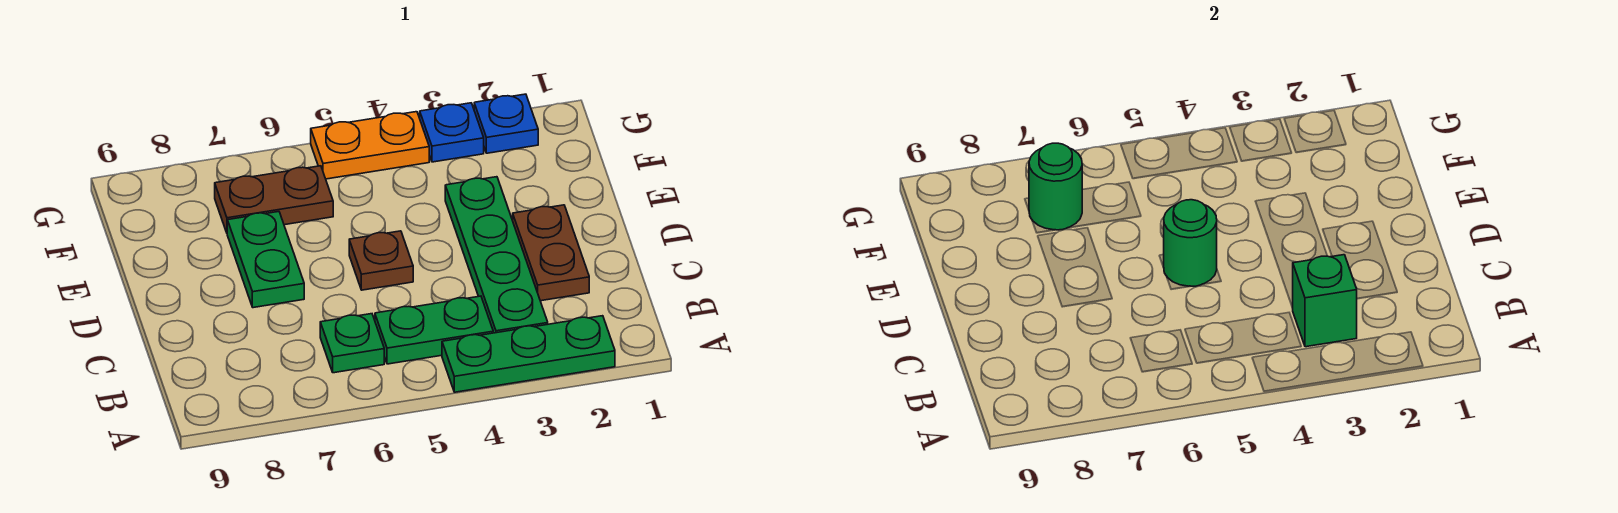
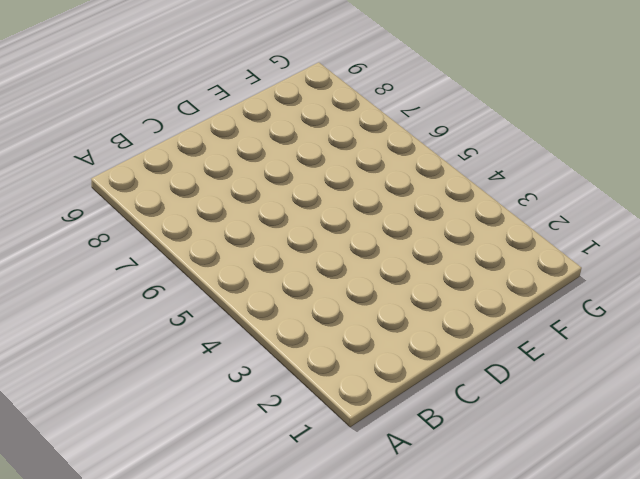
none -> green 1x3 plate [442,316,615,392]
none -> green 1x4 plate [445,177,548,333]
none -> green 1x2 plate [375,296,493,364]

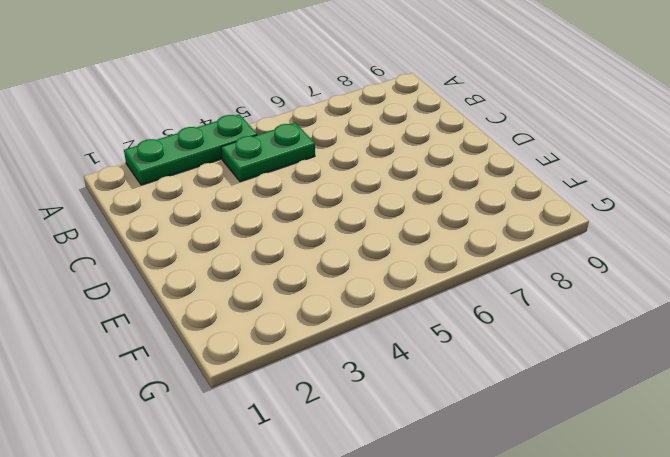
none -> green 1x4 plate [445,177,548,333]
none -> green 1x1 plate [320,314,384,373]
none -> brown 1x2 plate [513,205,589,301]

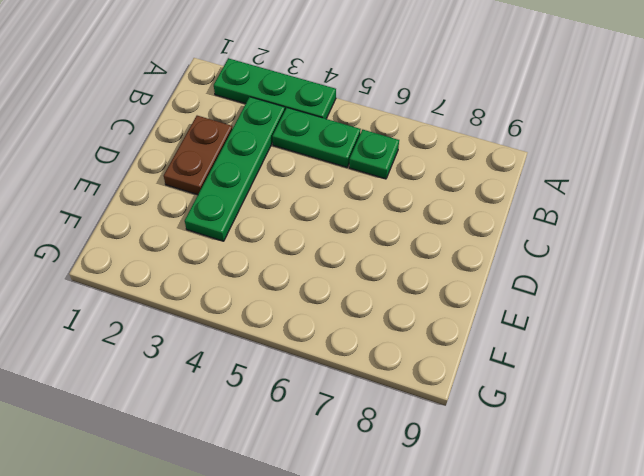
none -> brown 1x1 plate [349,231,413,290]
none -> green 1x2 plate [227,212,304,308]
none -> brown 1x2 plate [215,166,333,233]

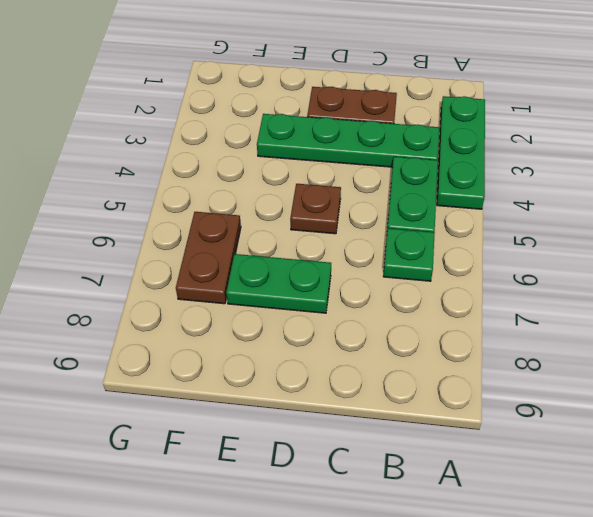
none -> blue 1x1 plate [474,94,538,153]
none -> blue 1x1 plate [420,103,484,162]
none -> orange 1x2 plate [311,112,429,179]

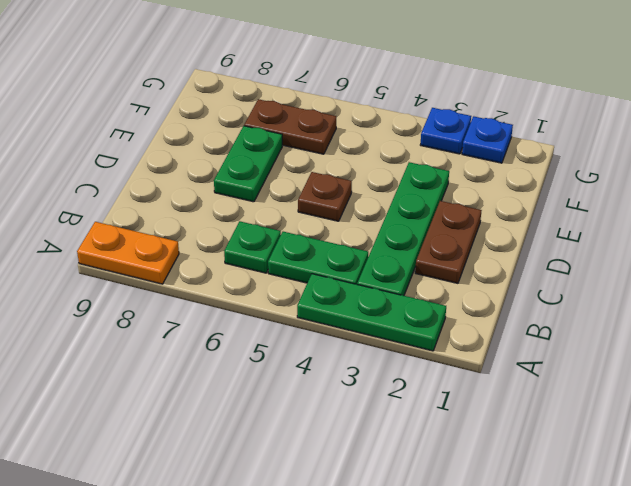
orange 1x2 plate [77,222,179,284] -> orange 1x2 plate moved to [311,112,429,179]
none -> green 1x1 brick [1292,255,1357,347]
none -> green 1x1 round brick [1164,200,1217,286]
none -> green 1x1 round brick [1029,143,1082,230]

